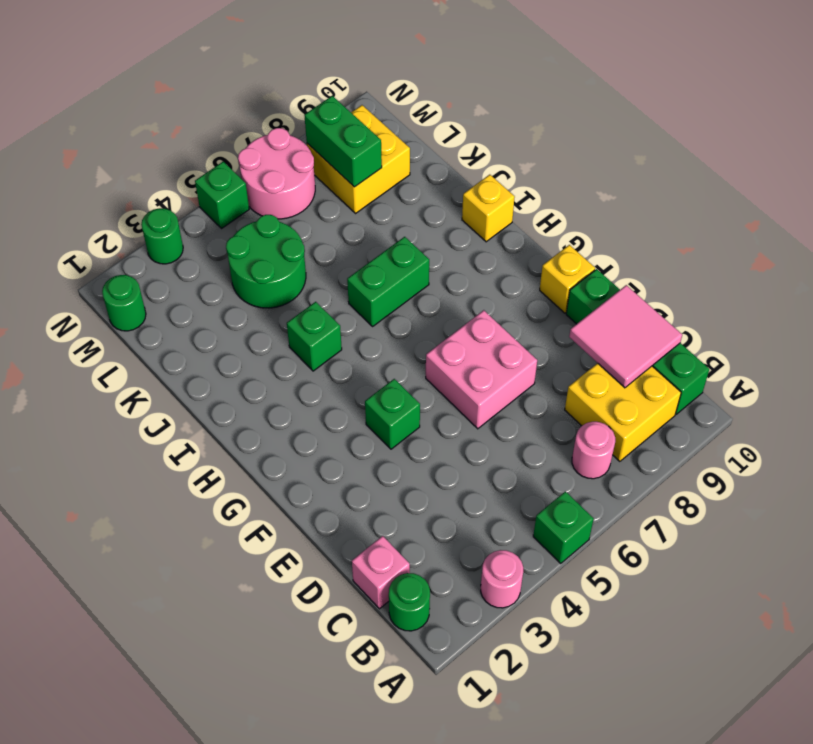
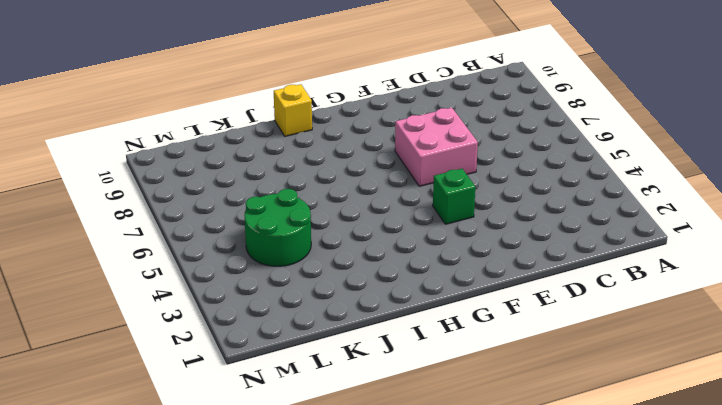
none -> pink 1x1 round brick [481,550,523,608]
none -> green 1x1 brick [533,491,594,563]
none -> green 1x1 round brick [389,573,430,631]

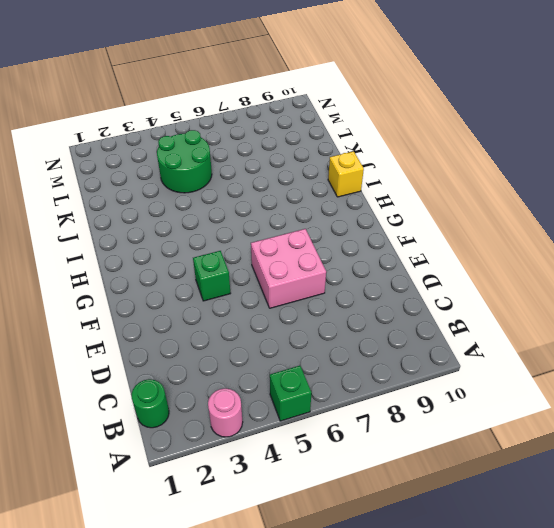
none -> pink 1x1 round brick [572,422,615,479]
none -> yellow 2x2 brick [565,363,681,461]
none -> green 1x4 brick [566,269,709,414]

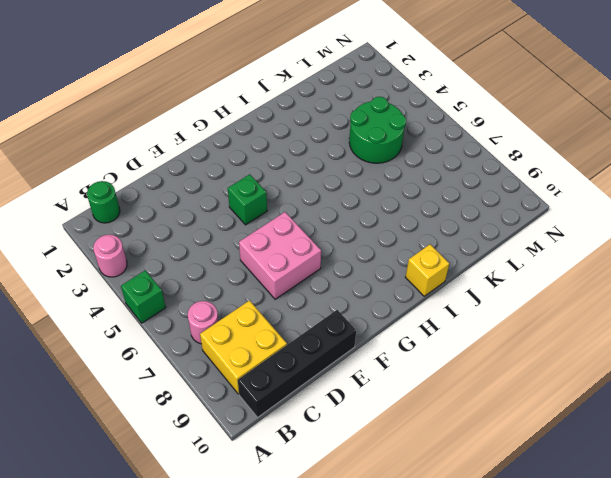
black 1x4 brick [238,310,356,417] -> green 1x4 brick [566,269,709,414]
none -> pink 1x1 brick [352,536,410,609]
none -> yellow 1x1 brick [540,245,595,313]
none -> green 1x1 brick [287,302,342,371]

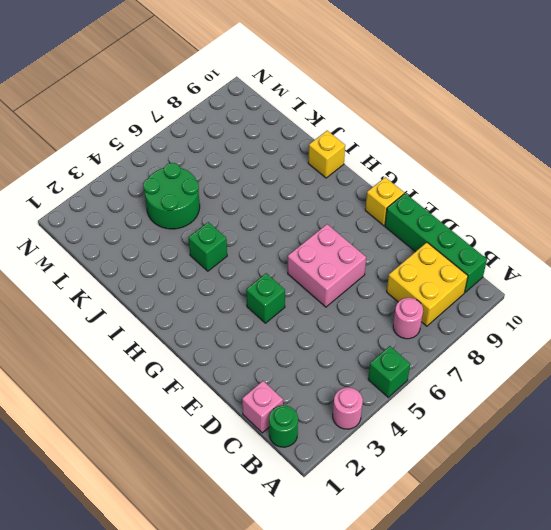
none -> green 1x2 brick [347,237,429,326]
none -> yellow 2x2 brick [307,105,410,213]
none -> green 1x1 round brick [102,275,146,331]

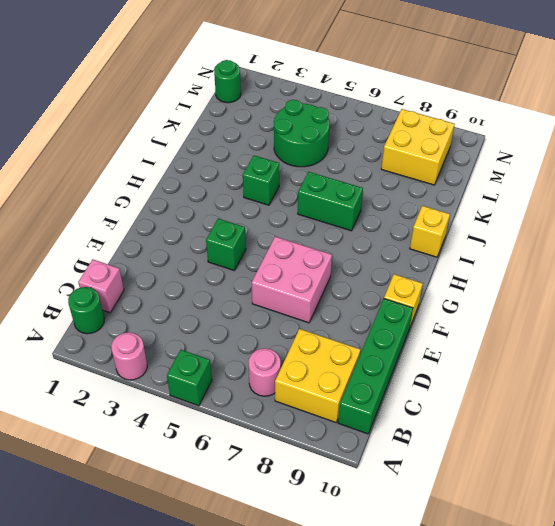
none -> pink 2x2 round brick [238,128,315,219]
none -> green 1x1 round brick [141,208,183,264]
none -> green 1x1 brick [195,162,249,229]

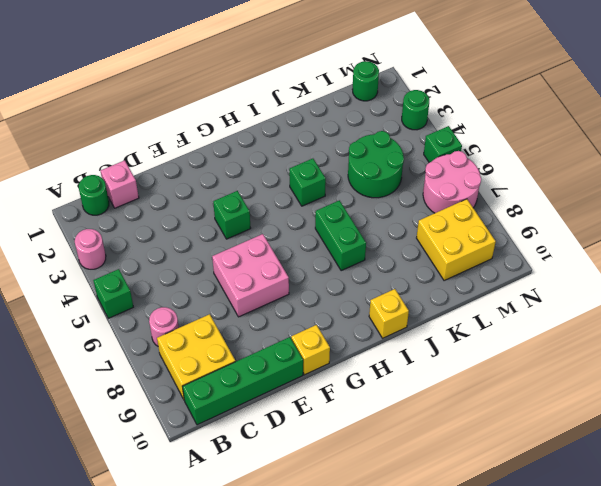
none -> pink 2x2 tile [569,285,682,388]
none -> green 1x2 brick [304,96,382,187]

